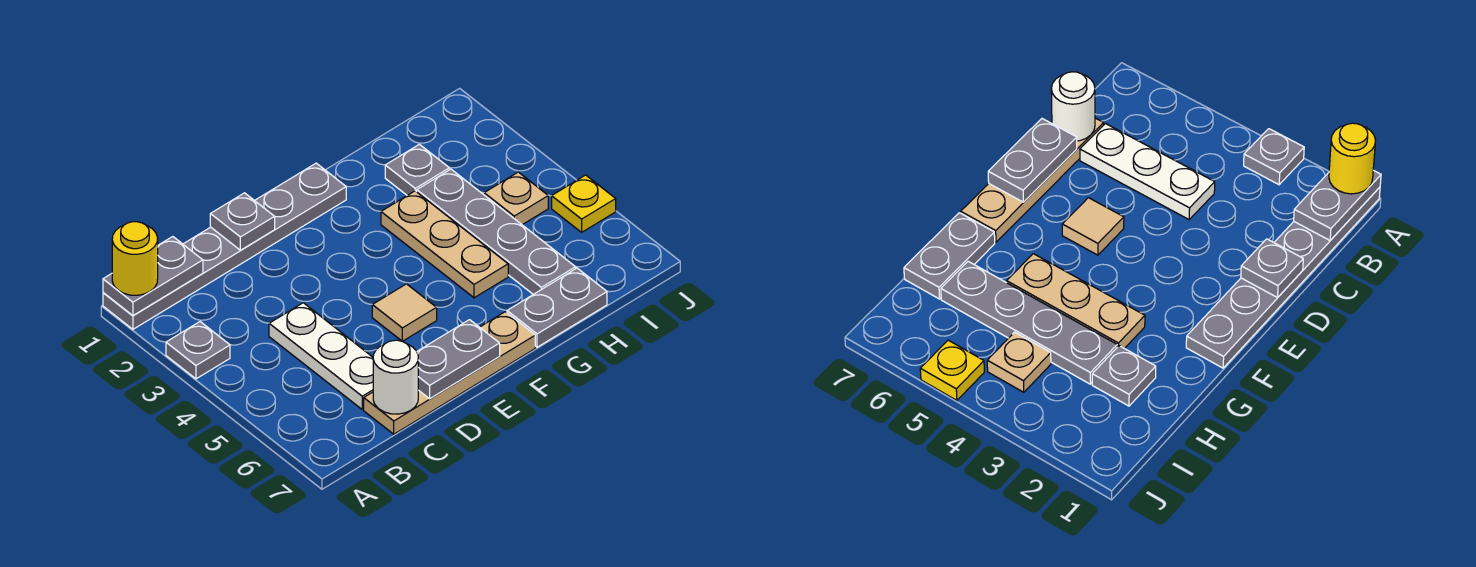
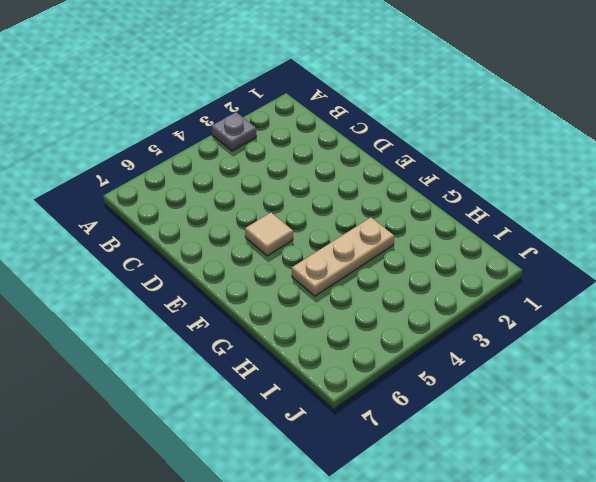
none -> grey 1x6 plate [103,163,346,329]
none -> white 1x3 plate [269,303,373,409]
none -> tan 1x4 plate [364,312,535,434]

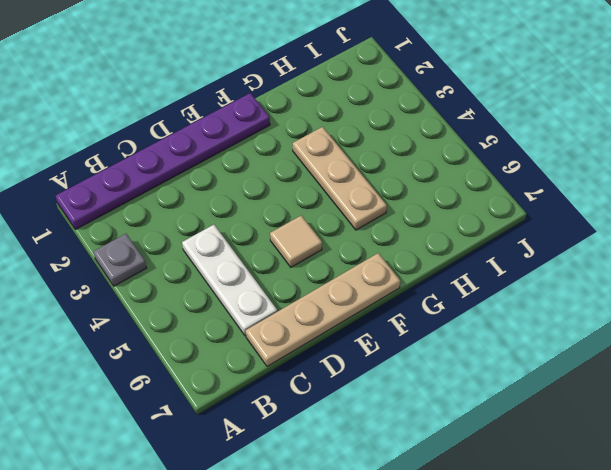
purple 1x6 plate [56,93,270,229] -> grey 1x6 plate [103,163,346,329]
none -> grey 1x2 plate [507,268,607,347]
none -> grey 1x1 plate [385,144,449,195]
none -> grey 1x4 plate [417,169,576,294]

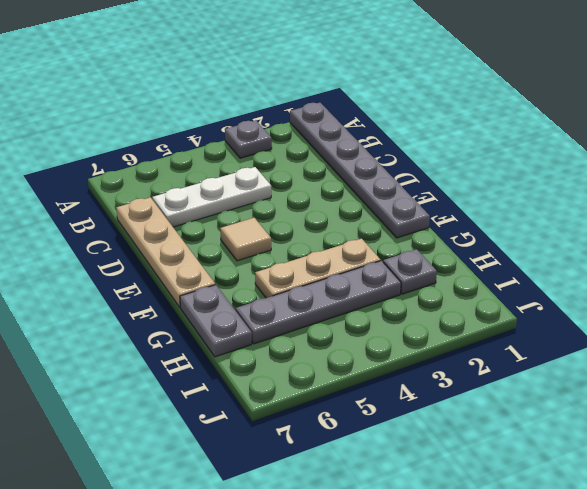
none -> tan 1x1 plate [484,172,548,225]
none -> yellow 1x1 plate [552,175,616,232]
none -> grey 1x2 plate [103,237,203,315]

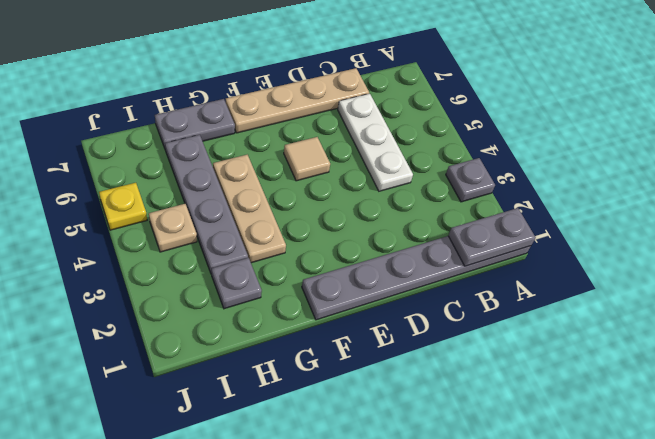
none -> white 1x1 round brick [373,340,418,414]
none -> grey 1x1 plate [210,193,275,250]
none -> grey 1x2 plate [417,320,500,399]

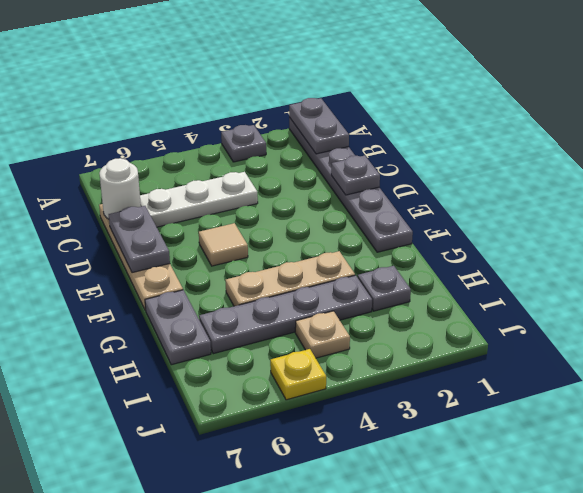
none -> yellow 1x1 round brick [112,222,158,295]

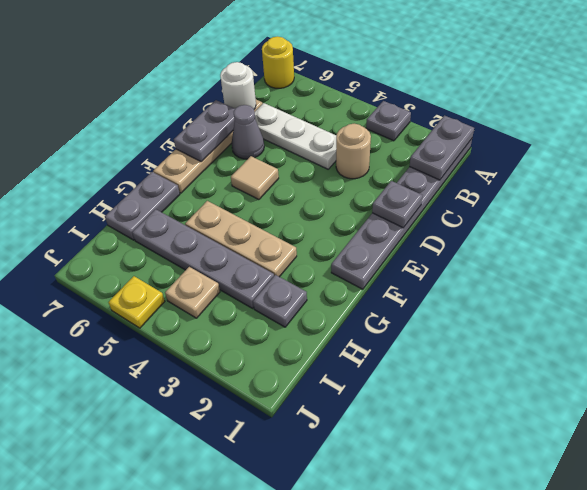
yellow 1x1 round brick [262,36,294,88] -> yellow 1x1 round brick moved to [112,222,158,295]
tan 1x1 round brick [336,124,371,179] -> none
grey 1x1 cone [232,105,264,159] -> none

